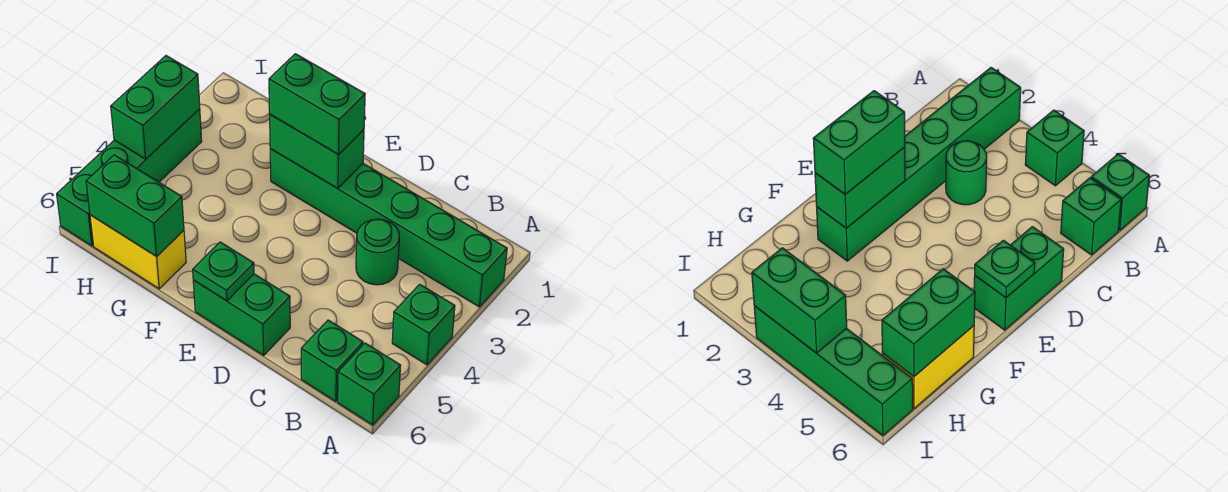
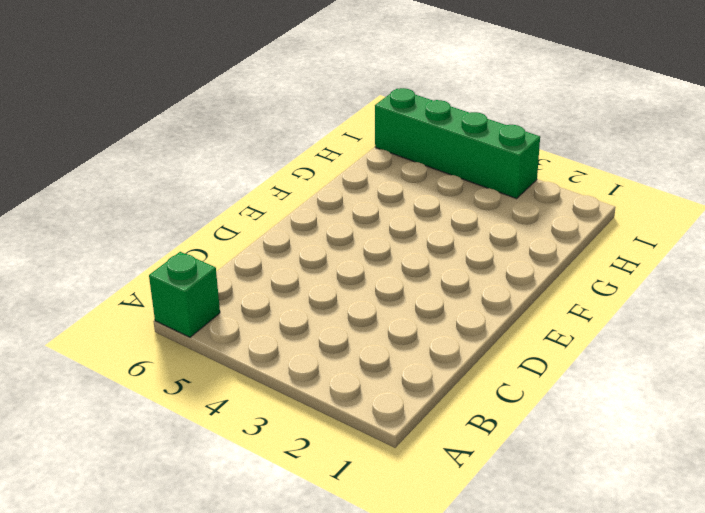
none -> green 1x6 brick [270,149,507,307]
none -> green 1x1 brick [392,284,455,365]
none -> green 1x1 brick [301,320,363,401]

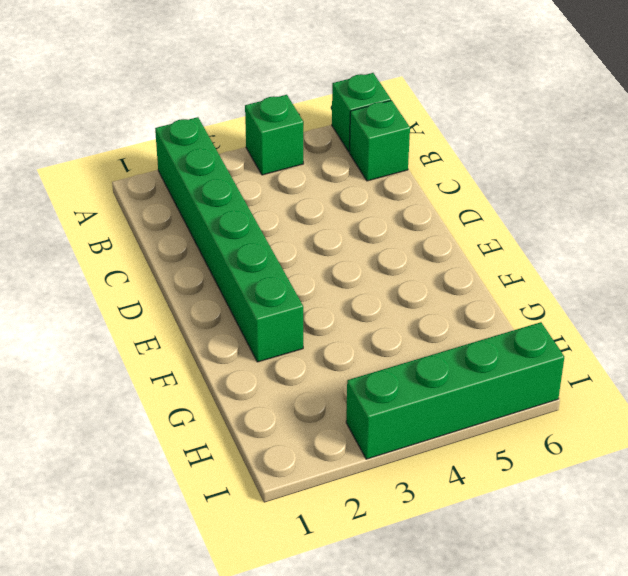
none -> green 1x1 round brick [356,219,399,285]
none -> green 1x2 brick [193,274,290,355]
none -> yellow 1x2 brick [90,215,186,289]

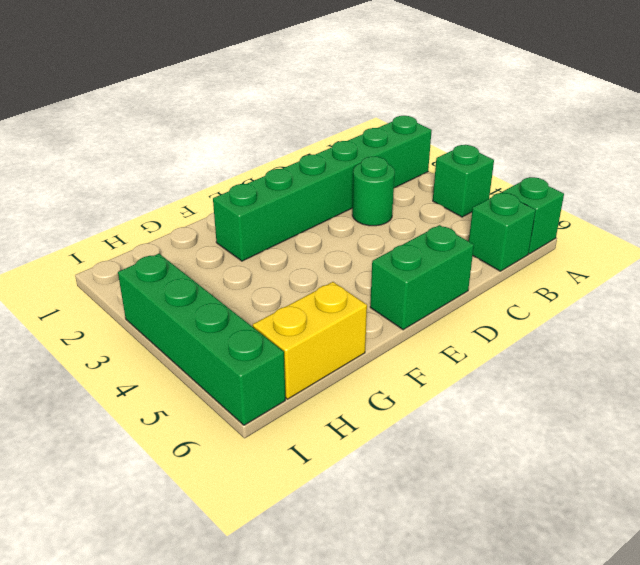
none -> green 1x2 brick [270,115,364,189]
none -> green 1x1 plate [193,242,254,301]
none -> green 1x2 brick [86,155,184,257]

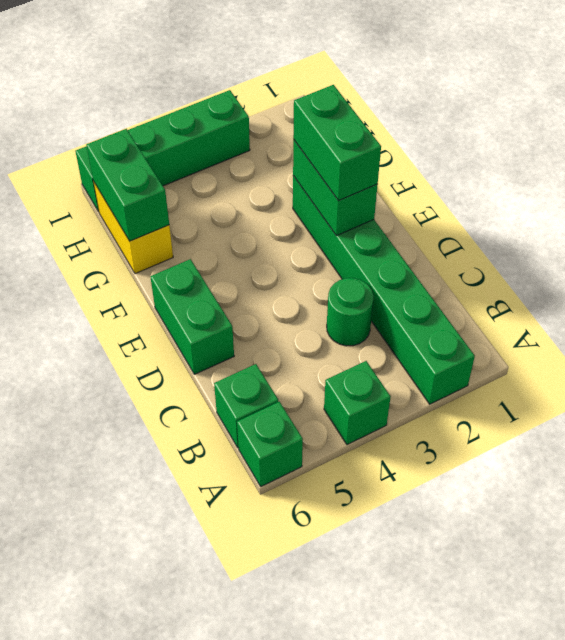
none -> green 1x1 plate [193,242,254,301]
none -> green 1x2 brick [111,56,200,159]

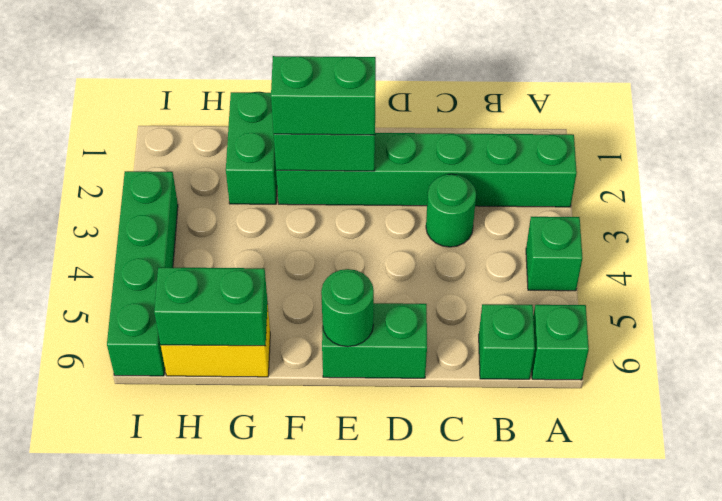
green 1x1 round brick [321,269,374,347] -> green 1x1 plate [193,242,254,301]
green 1x2 brick [226,92,277,204] -> green 1x2 brick moved to [111,56,200,159]

